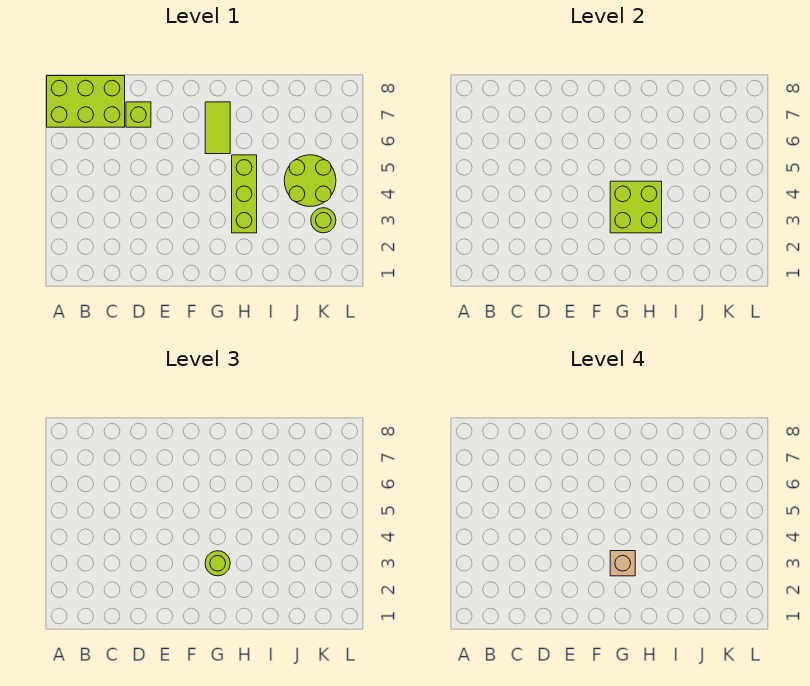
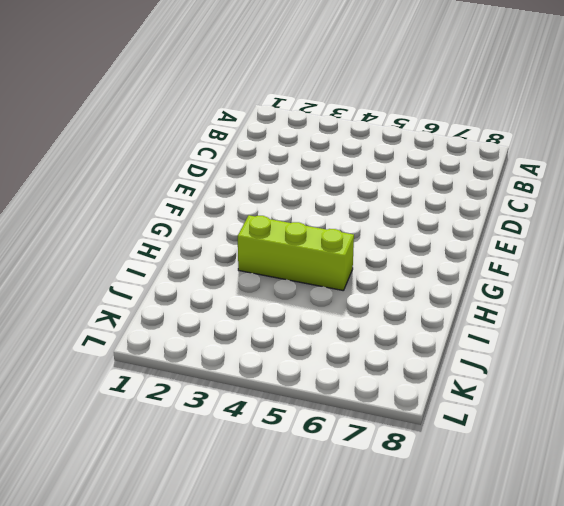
none -> lime 2x3 brick [47,76,125,127]
none -> lime 1x1 brick [126,102,151,127]

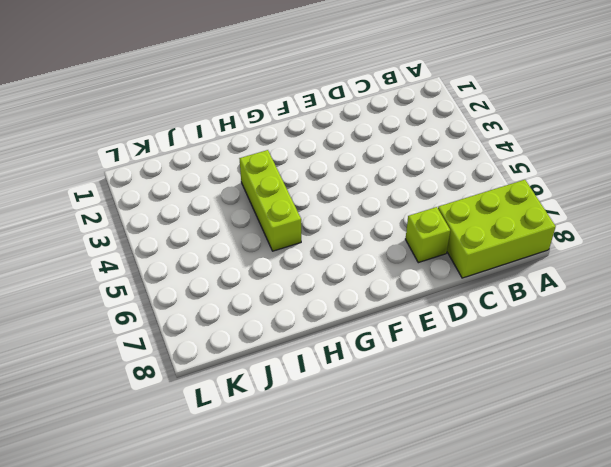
none -> lime 1x2 tile [205,102,230,154]
none -> lime 2x2 round brick [284,155,336,206]

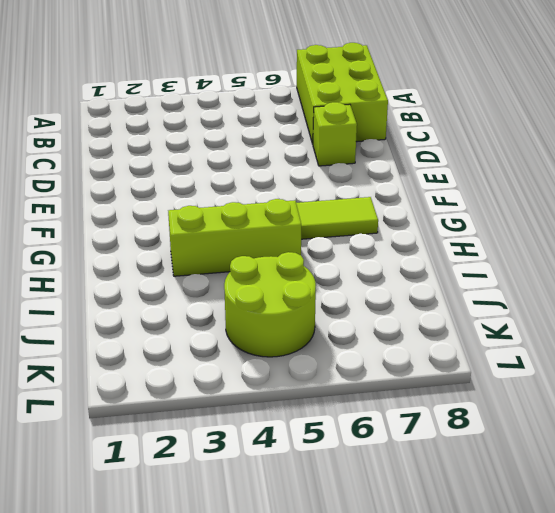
none -> lime 1x1 round brick [311,208,336,233]
none -> lime 2x2 brick [610,181,662,233]

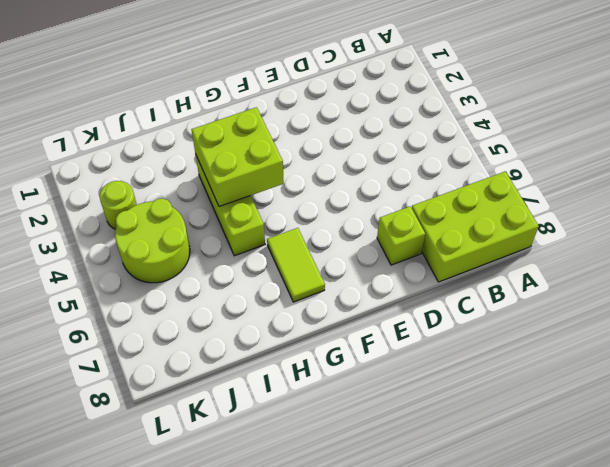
none -> lime 1x1 round brick [205,551,230,576]
none -> tan 1x1 brick [610,551,635,576]

